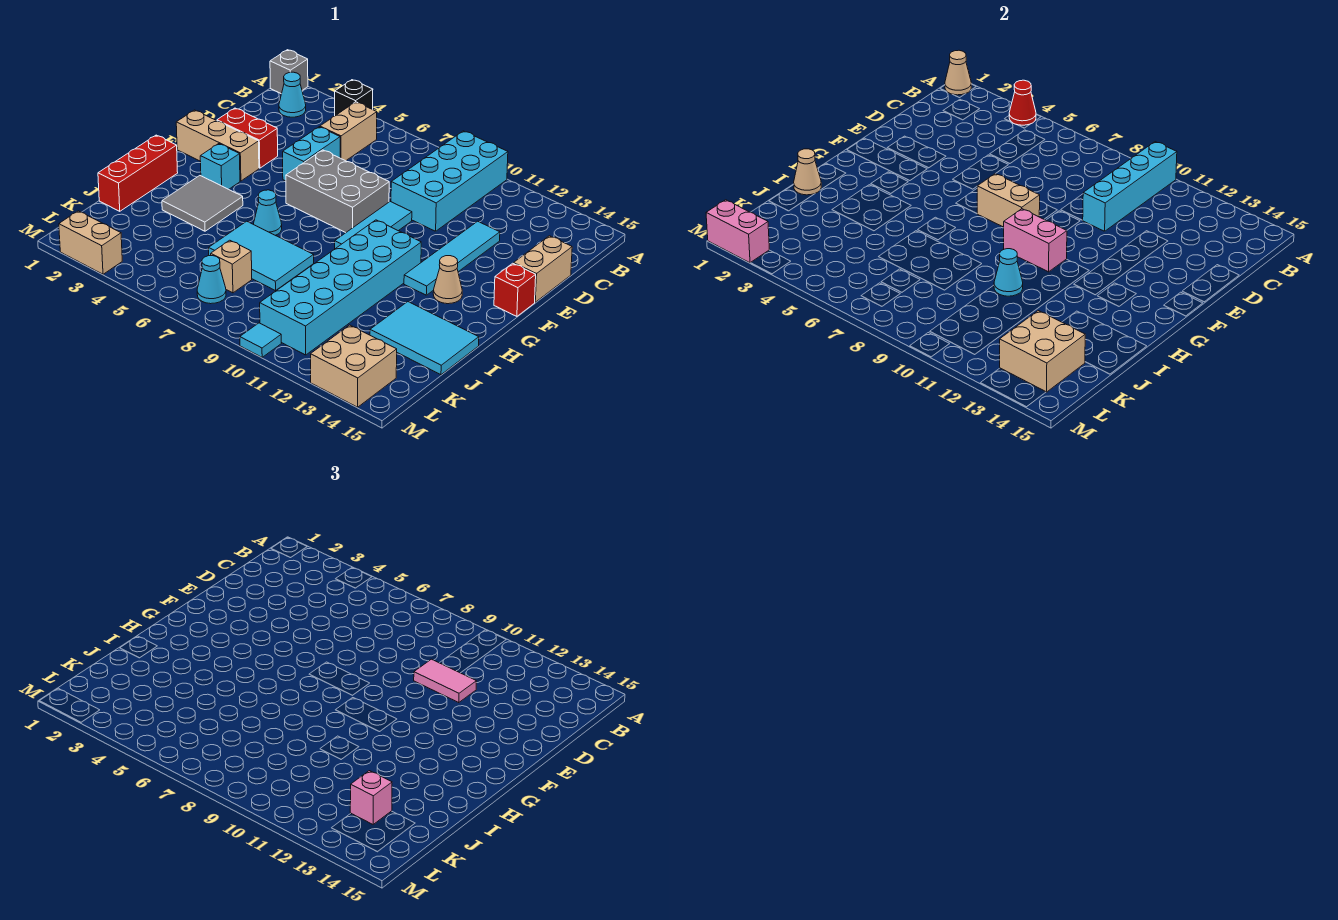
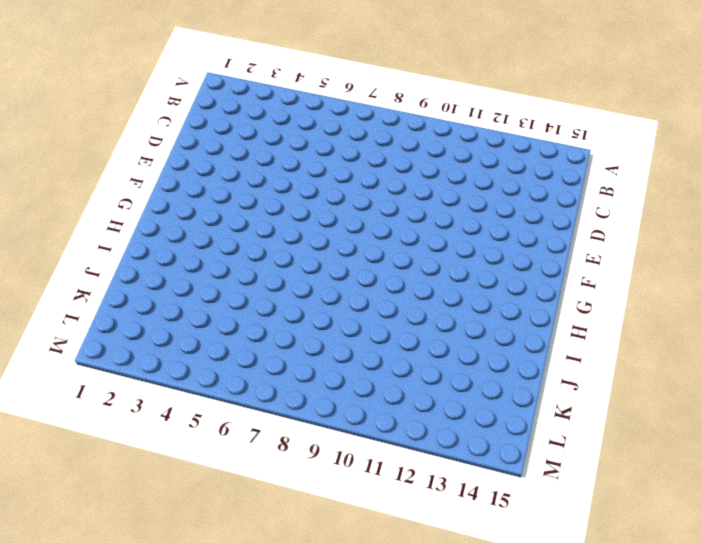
none -> grey 1x1 brick [270,50,308,94]
none -> black 1x1 brick [335,80,373,116]
none -> cyan 2x4 brick [391,131,508,231]
none -> cyan 1x1 cone [279,72,306,117]

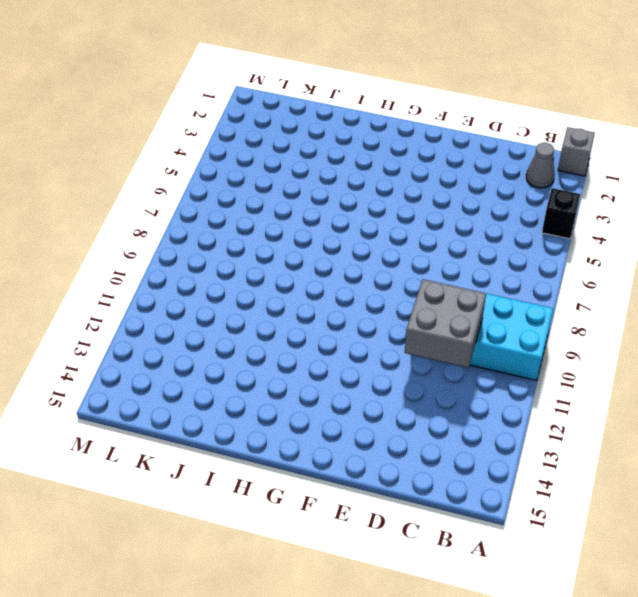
grey 1x1 cone [526,143,555,188] -> cyan 1x1 cone [279,72,306,117]
grey 2x2 brick [405,279,486,368] -> cyan 1x4 brick [1083,142,1177,231]
none -> tan 1x2 brick [320,102,377,161]
none -> cyan 1x2 brick [283,127,340,181]
none -> cyan 1x4 tile [404,221,500,295]
none -> tan 1x2 brick [514,236,572,302]

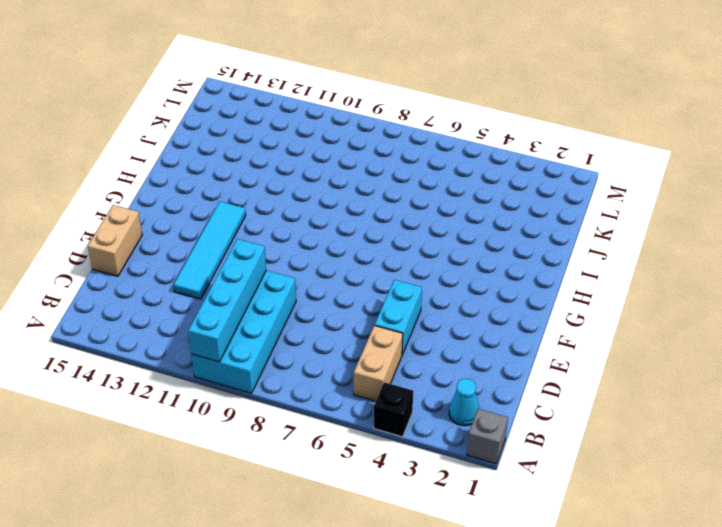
none -> red 1x2 brick [217,108,278,168]
none -> grey 2x3 brick [286,150,389,233]
none -> cyan 1x3 tile [335,202,412,249]
none -> tan 1x3 brick [176,110,259,181]

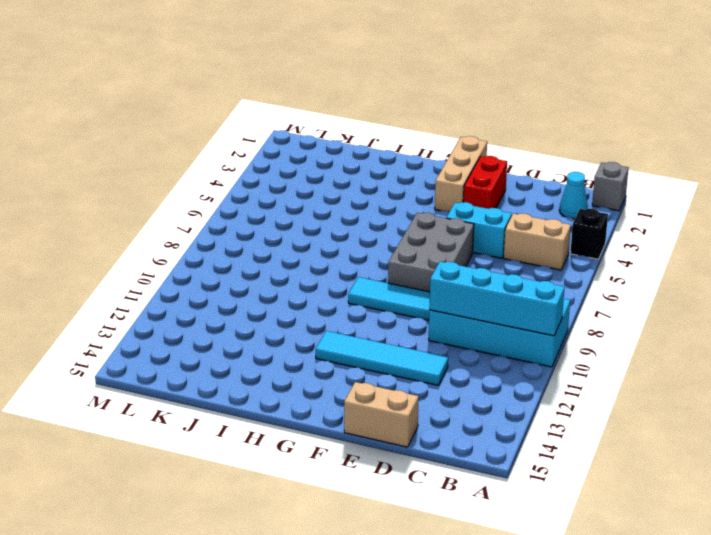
none -> red 1x1 brick [494,263,536,316]
none -> cyan 1x1 brick [200,144,240,189]
none -> cyan 2x6 brick [260,220,421,355]
none -> tan 1x1 cone [433,256,462,304]

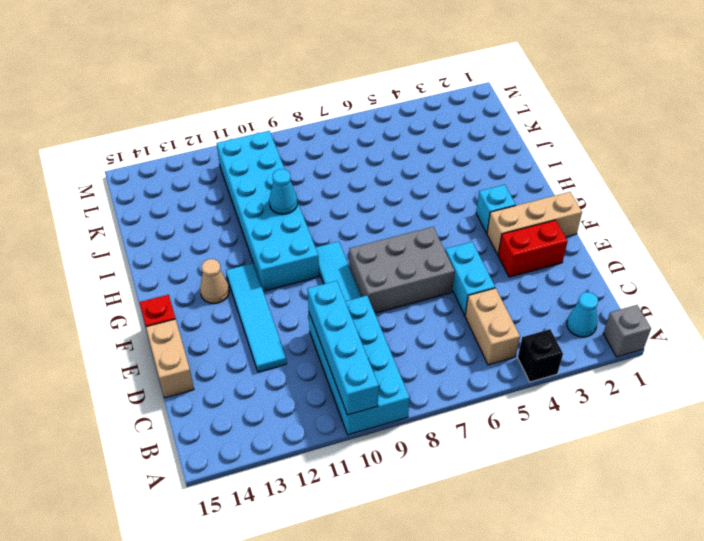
none -> red 1x3 brick [98,135,178,211]
none -> grey 2x2 tile [162,176,243,231]
none -> cyan 1x1 cone [254,190,282,235]
none -> cyan 2x3 tile [209,221,314,291]

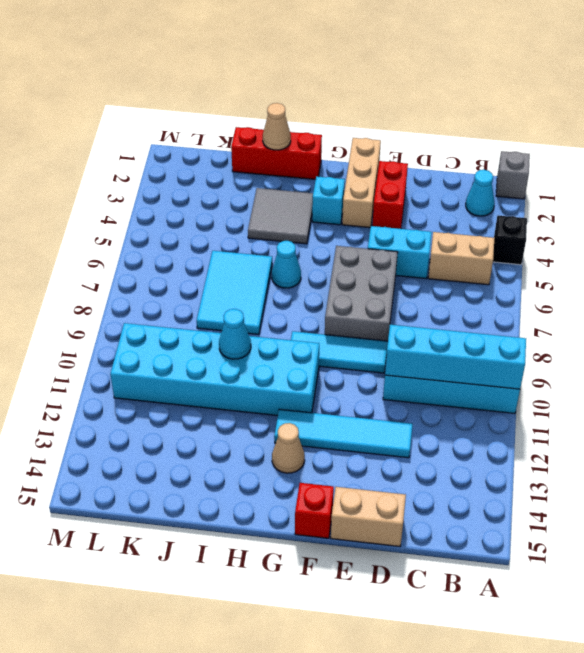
none -> cyan 2x3 tile [370,302,479,375]
none -> tan 1x1 brick [211,240,252,293]
none -> cyan 1x1 cone [197,256,226,304]
none -> tan 2x2 brick [311,325,397,407]

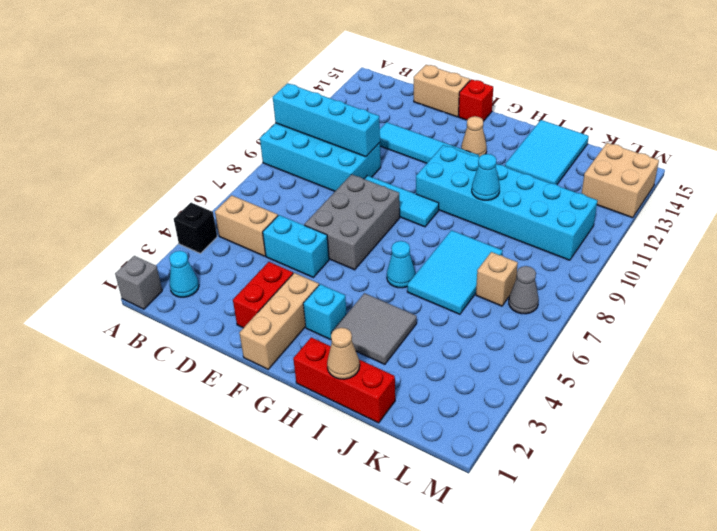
grey 1x1 cone [509,266,539,314] -> cyan 1x1 cone [197,256,226,304]
none -> tan 1x2 brick [59,211,122,274]
none -> cyan 1x1 tile [240,323,281,357]
none -> tan 1x1 cone [945,50,971,95]
none -> red 1x1 cone [1009,80,1036,125]

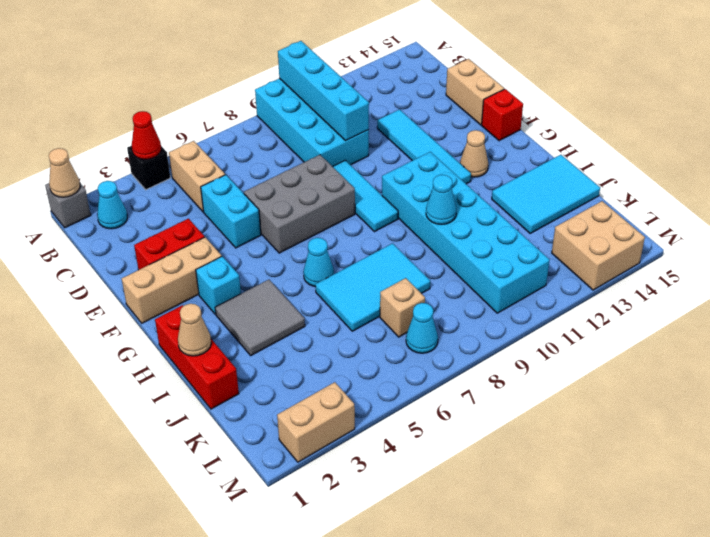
none -> cyan 1x1 tile [240,323,281,357]
none -> tan 1x2 brick [977,174,1040,227]
none -> pink 1x2 brick [1004,209,1067,272]
none -> tan 2x2 brick [1000,311,1085,392]

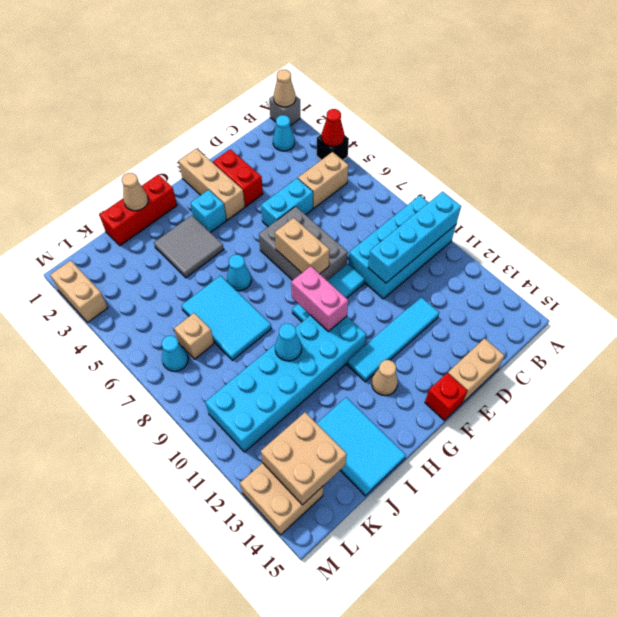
none -> cyan 1x1 tile [240,323,281,357]
none -> pink 1x2 brick [706,200,769,263]
none -> pink 1x2 tile [414,659,477,703]
none -> pink 1x1 brick [350,771,392,824]

